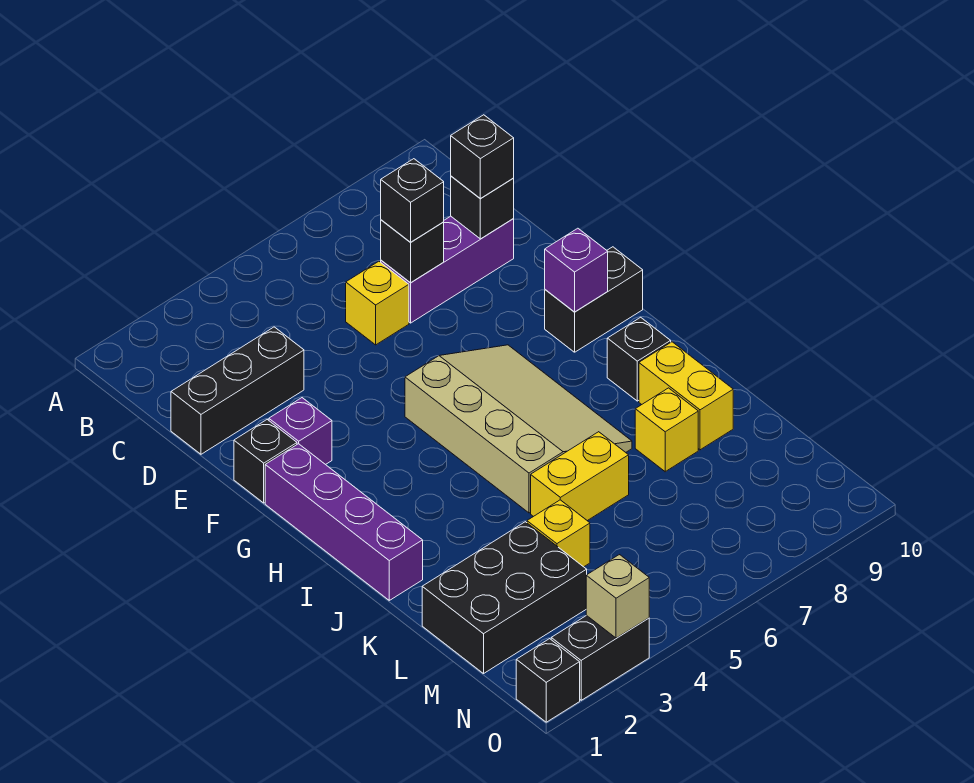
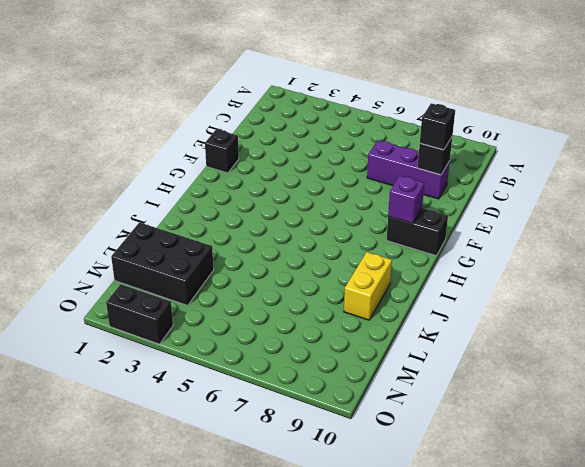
none -> black 1x3 brick [171,327,304,454]
none -> yellow 1x1 brick [346,261,409,345]
none -> purple 1x1 brick [269,398,332,465]

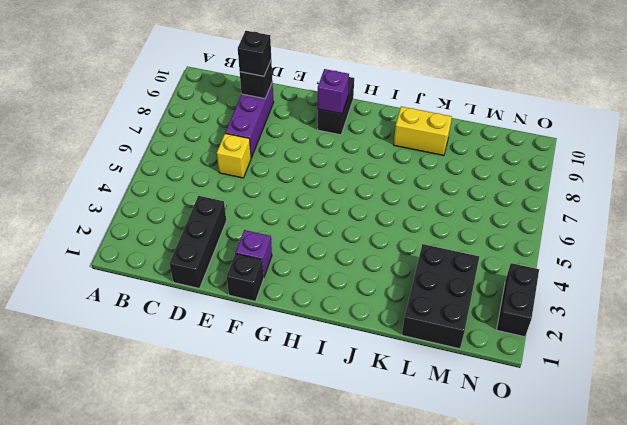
none -> purple 1x4 brick [265,444,423,600]
none -> tan 3x4 slope [405,345,632,513]
none -> black 1x1 brick [607,317,671,401]

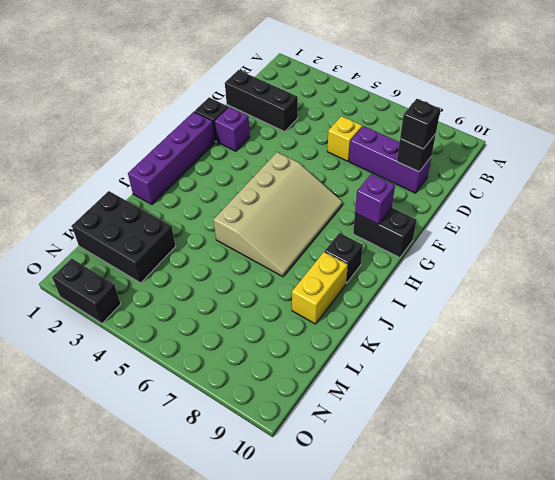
none -> yellow 1x2 brick [531,432,629,521]
none -> yellow 1x1 brick [635,388,698,472]
none -> yellow 1x1 brick [527,500,590,567]

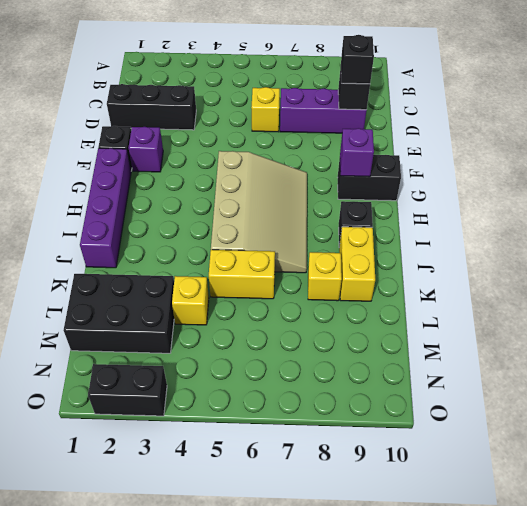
none -> black 1x1 brick [516,639,580,722]
none -> black 1x1 brick [381,220,444,283]
none -> tan 1x1 brick [586,555,649,638]

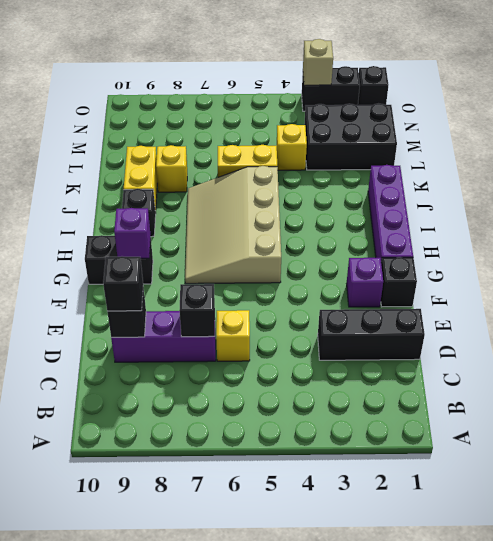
none -> black 1x1 brick [381,159,444,242]

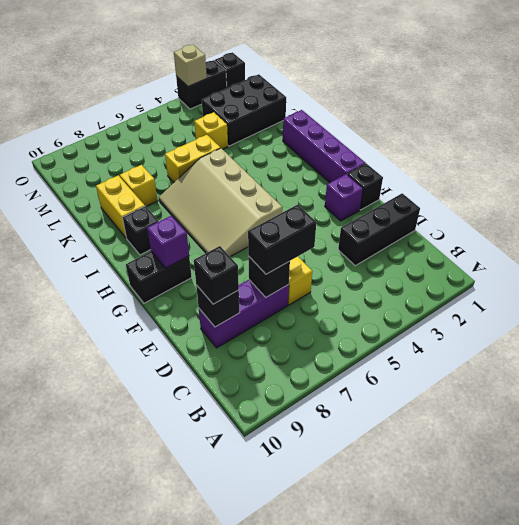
black 1x2 brick [248,205,317,274] -> black 1x1 brick [381,159,444,242]

